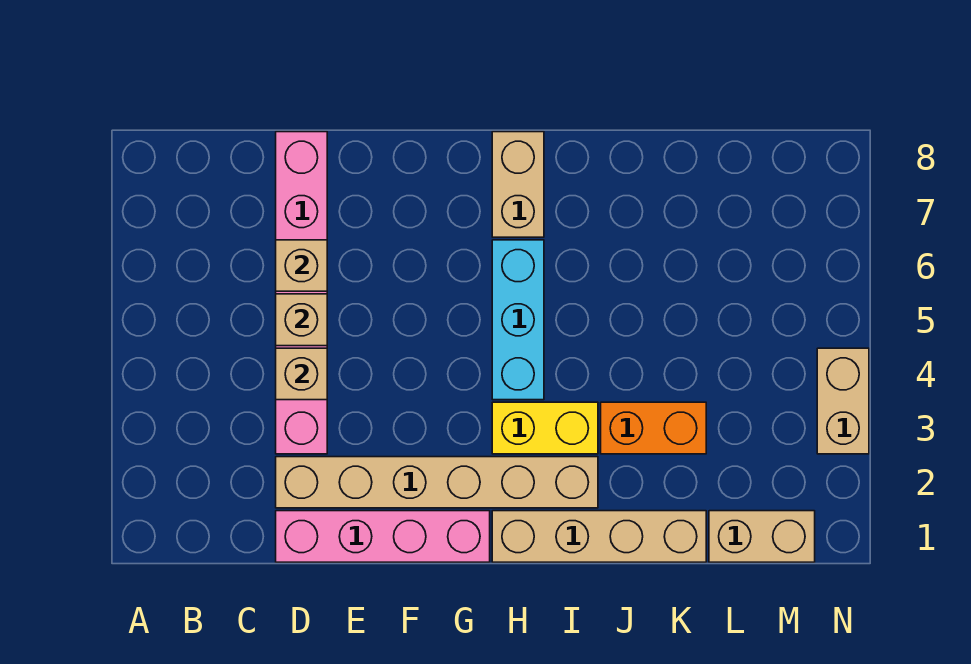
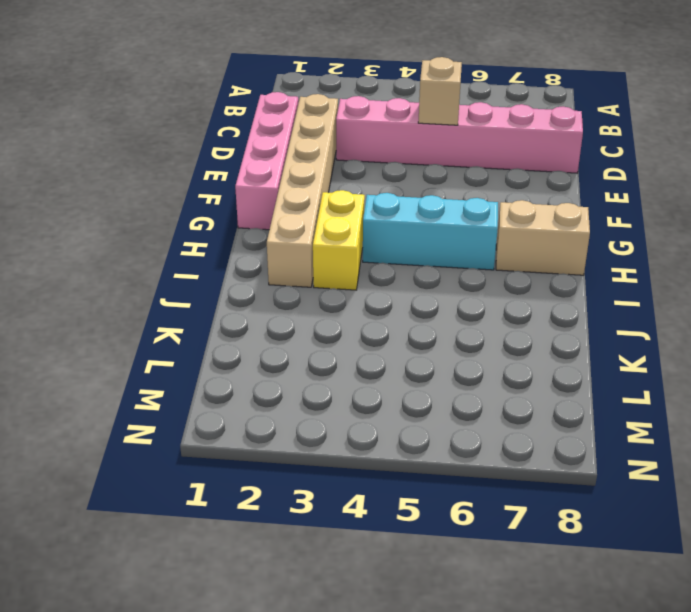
none -> tan 1x4 brick [492,511,706,562]
none -> orange 1x2 brick [601,402,706,454]
none -> tan 1x2 brick [709,511,815,562]

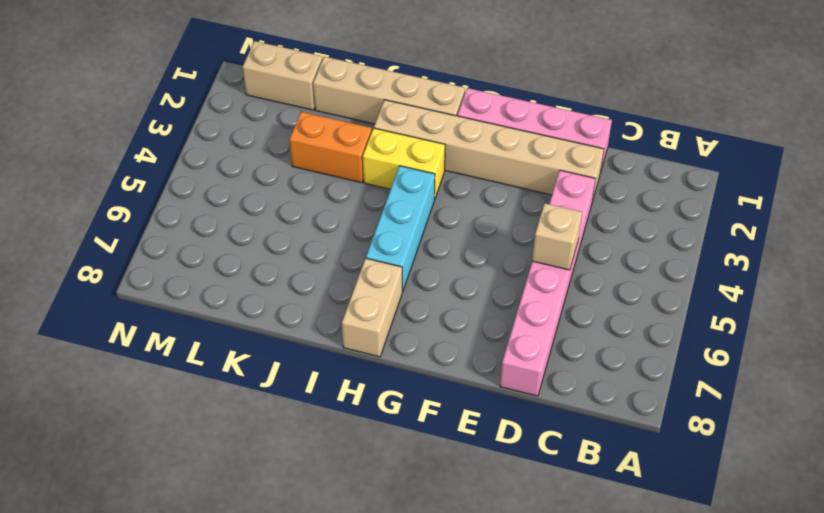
none -> tan 1x2 brick [817,348,869,454]
none -> tan 1x1 brick [276,348,327,400]
none -> tan 1x1 brick [276,240,327,291]

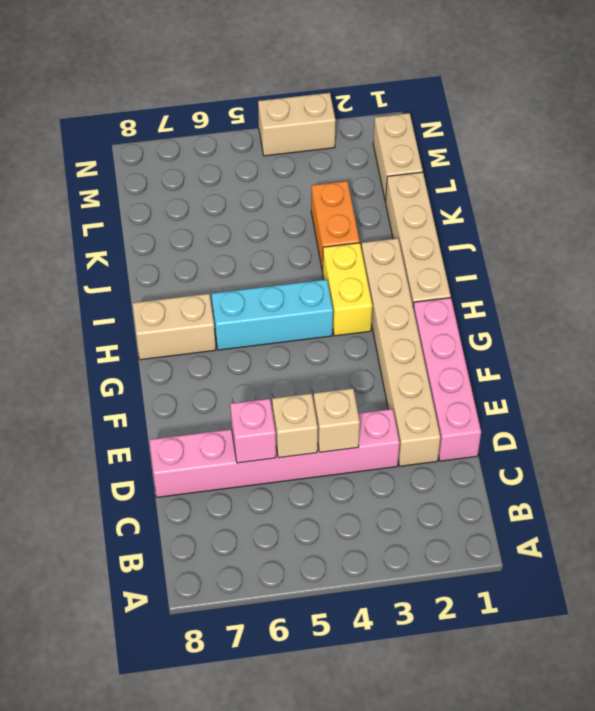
pink 1x1 brick [230,399,276,463] -> tan 1x1 brick [276,240,327,291]

